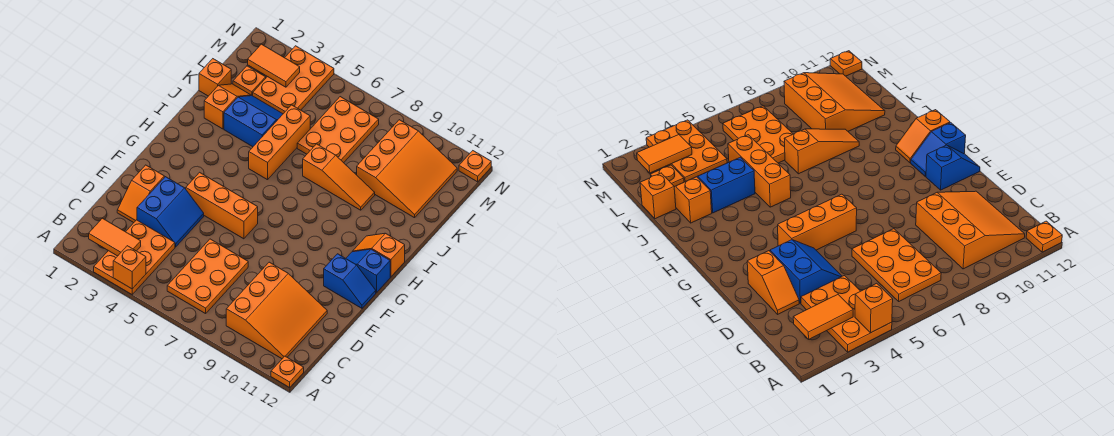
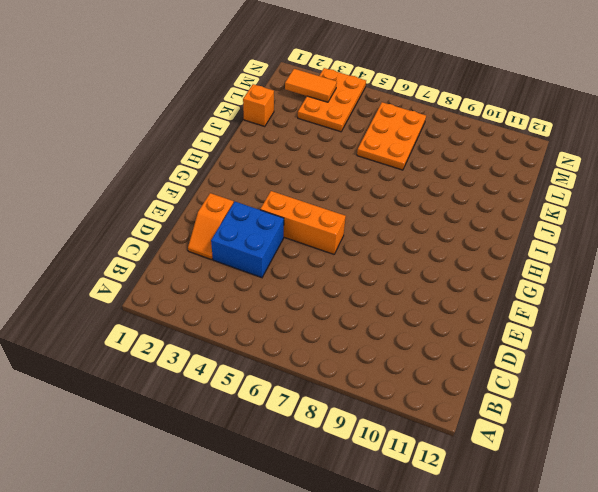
blue 2x2 brick [211,202,284,278] -> blue 2x2 slope [137,177,204,247]
none -> orange 2x3 plate [94,220,175,294]
none -> orange 1x1 plate [271,356,304,387]
none -> orange 2x3 plate [167,239,248,314]

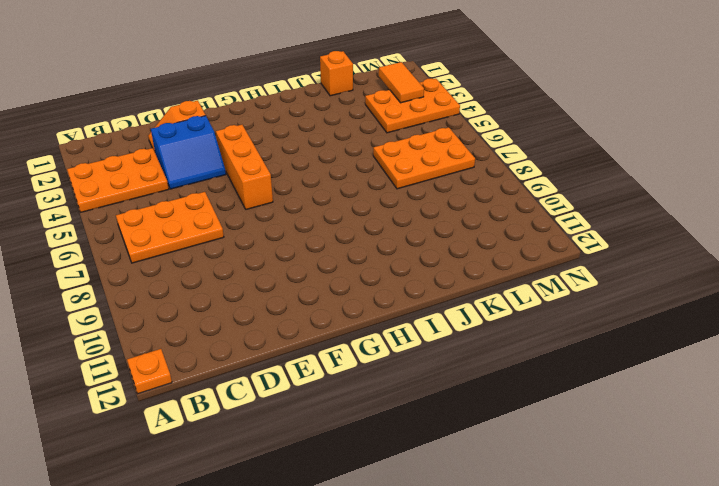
none -> orange 3x3 slope [226,262,327,359]
none -> blue 1x2 slope [324,254,376,308]
none -> blue 1x2 slope [346,249,390,293]

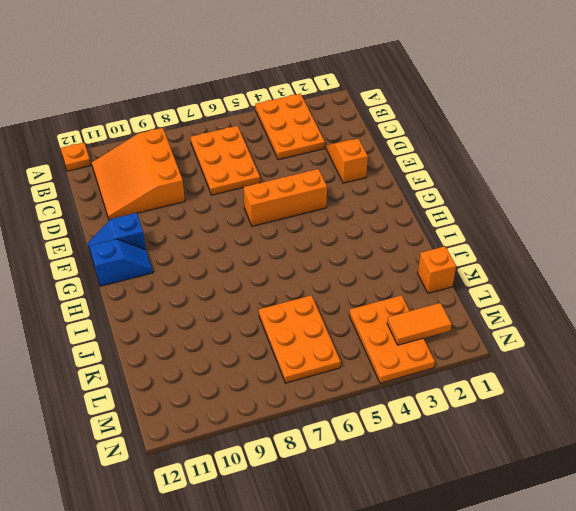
none -> blue 2x2 slope [137,177,204,247]
none -> orange 1x2 slope [353,233,405,277]
none -> orange 1x3 brick [249,105,310,180]

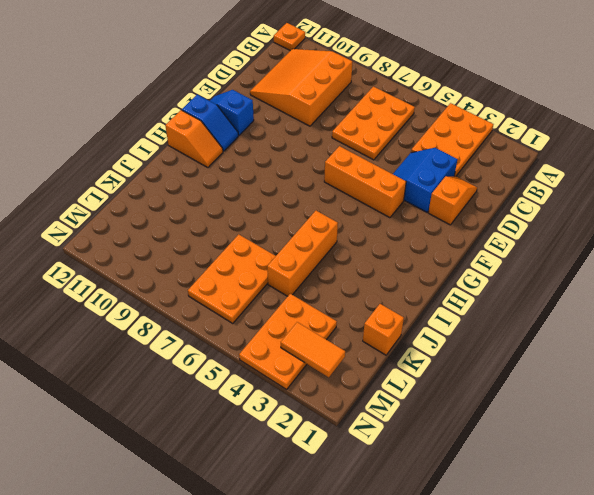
none -> orange 1x2 slope [204,84,251,129]
none -> blue 2x2 slope [224,96,283,147]
none -> orange 1x3 slope [303,144,375,210]

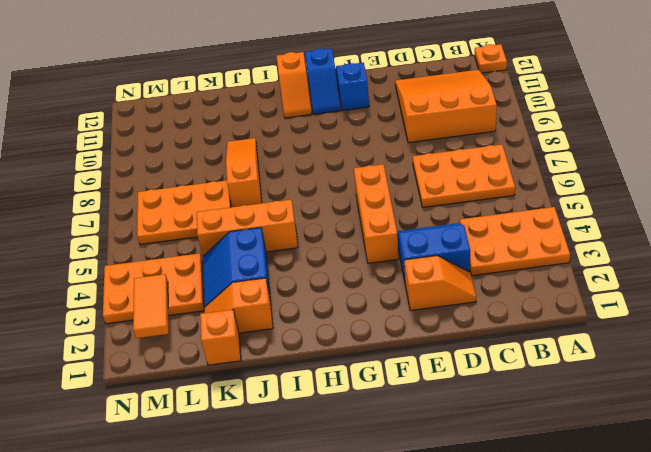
none -> orange 3x3 slope [357,120,457,218]
none -> orange 1x1 plate [233,66,266,96]
none -> orange 1x1 plate [459,151,491,182]

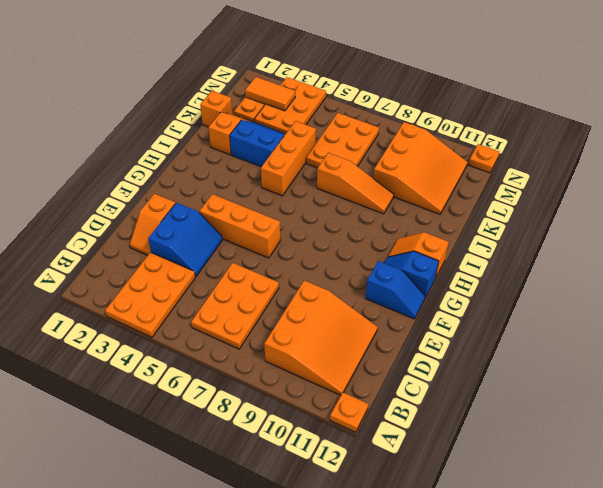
none -> orange 1x1 brick [113,246,146,289]
none -> orange 1x2 tile [89,218,141,256]

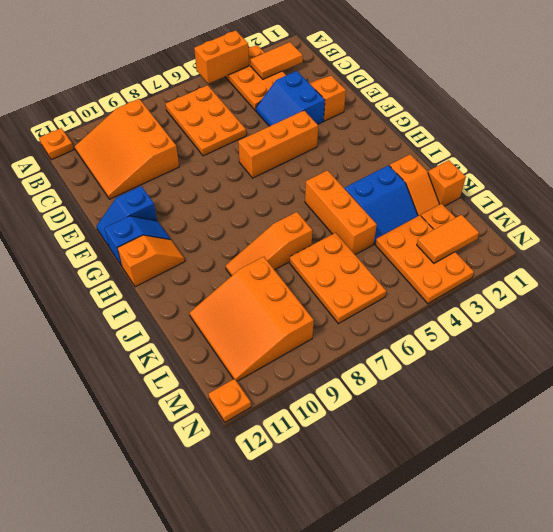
orange 1x2 brick [194,30,249,84] -> orange 1x1 brick [113,246,146,289]

